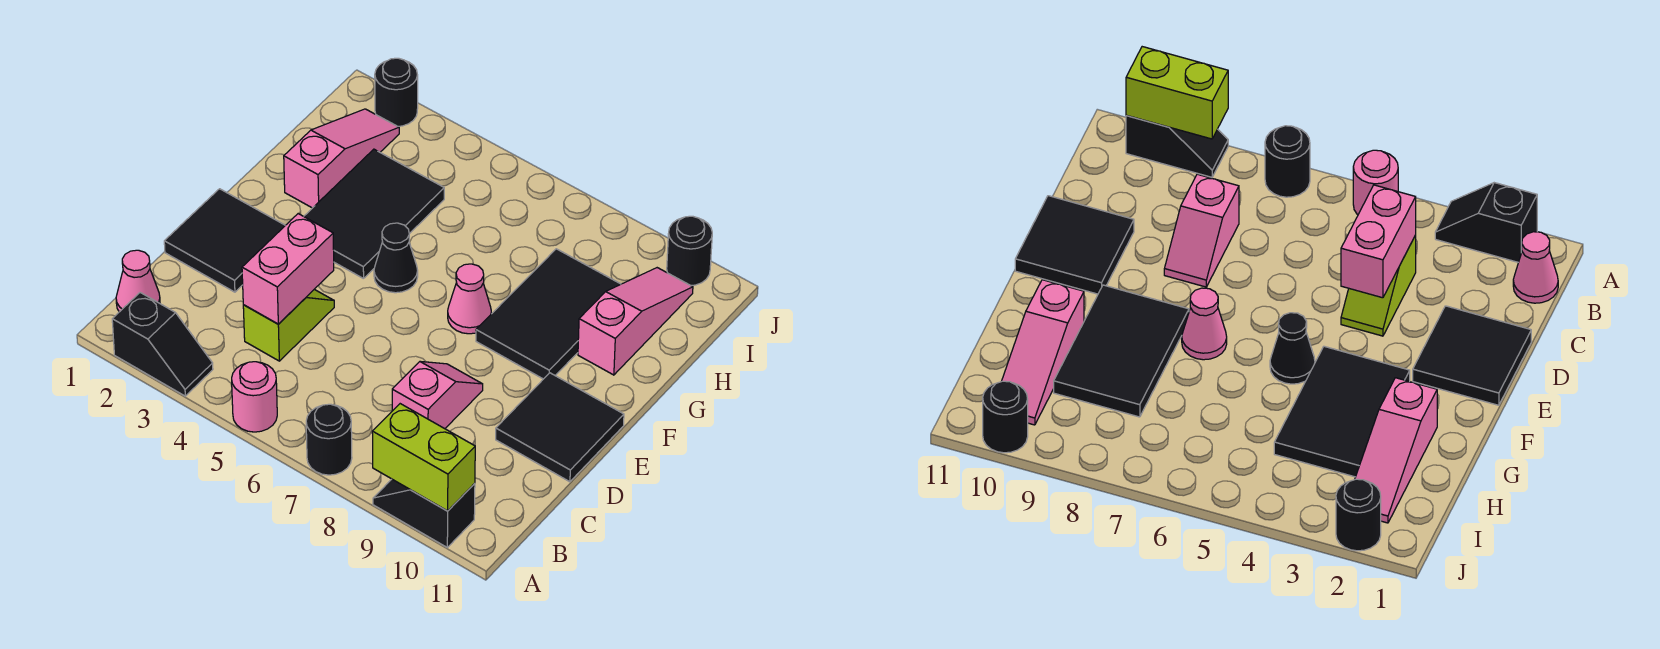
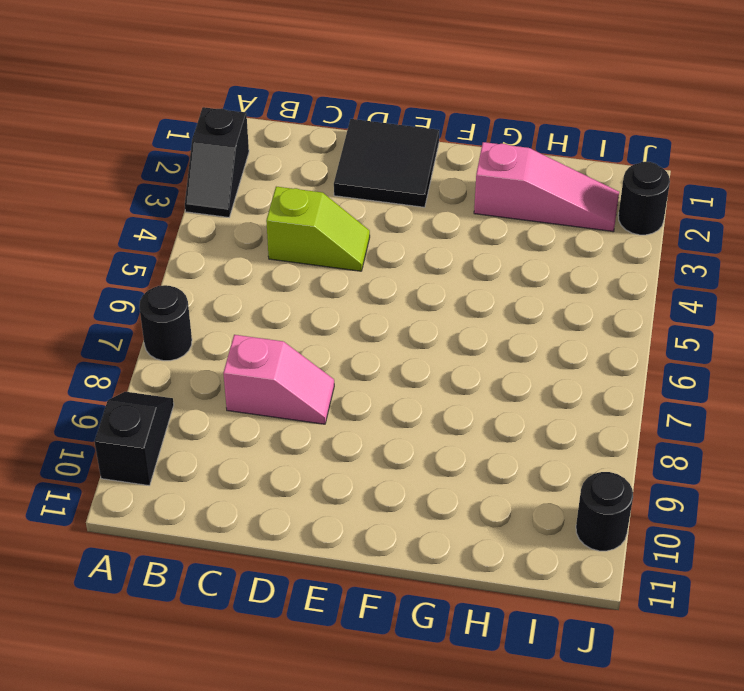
none -> pink 1x1 round brick [232,362,277,432]
none -> pink 1x1 cone [116,250,160,312]
none -> black 2x2 tile [496,373,624,482]

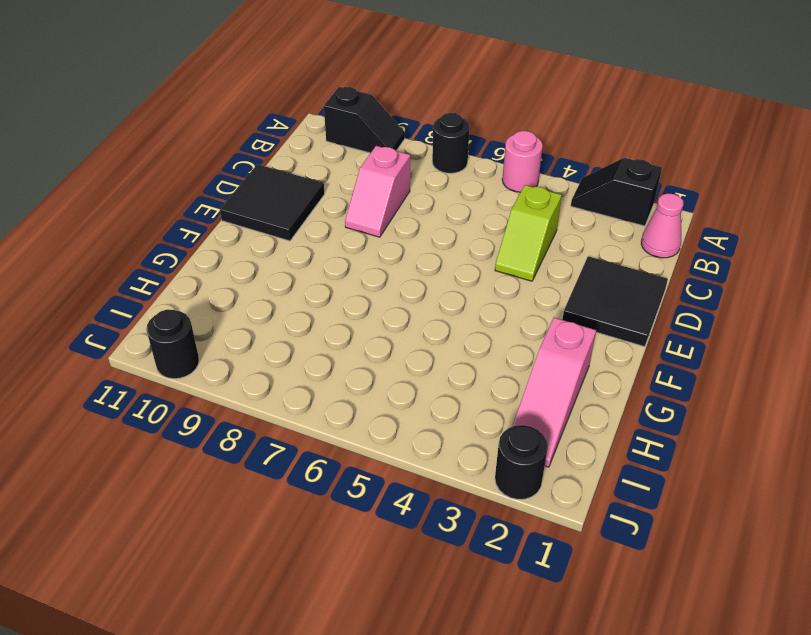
none -> black 2x3 tile [304,149,444,279]
none -> black 1x1 cone [374,223,418,293]
none -> pink 1x1 cone [448,264,491,334]

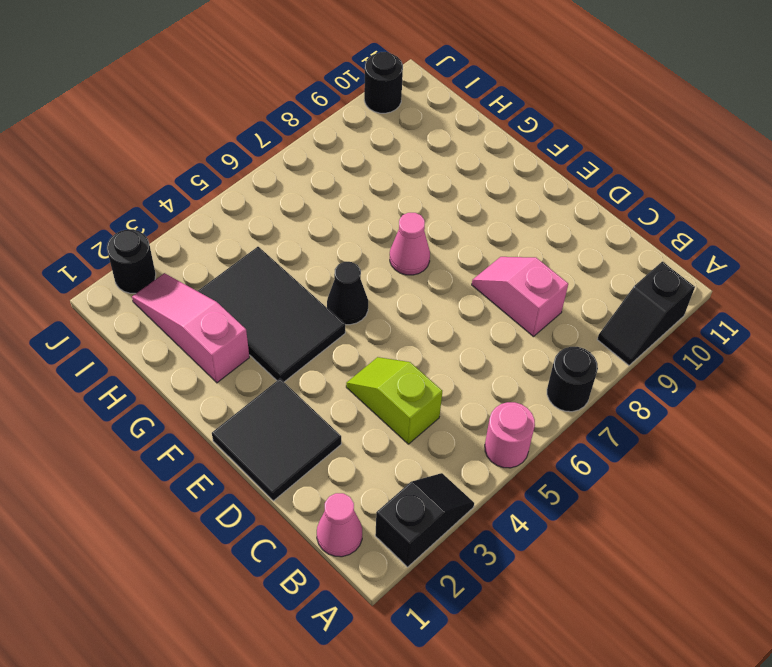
none -> black 2x2 tile [496,373,624,482]
none -> black 2x3 tile [476,249,621,379]
none -> pink 1x3 slope [578,268,693,375]

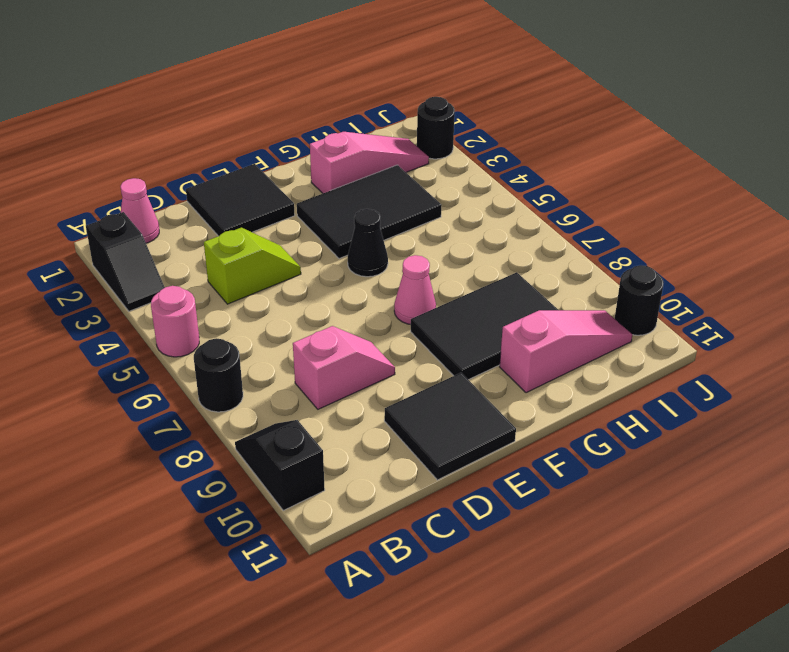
none -> lime 1x2 brick [372,404,475,511]
none -> pink 1x2 brick [242,214,334,324]

